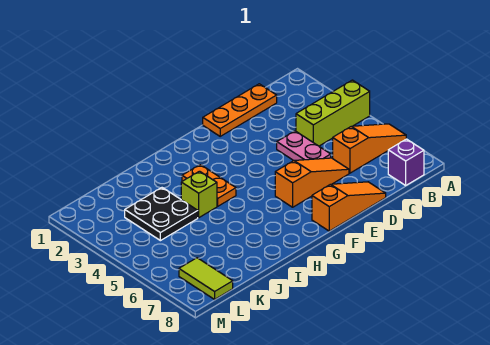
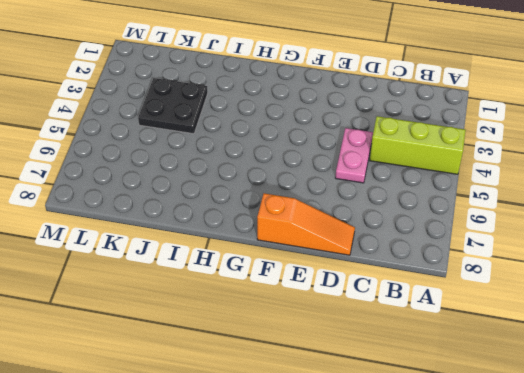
none -> orange 1x3 slope [333,124,406,173]
none -> purple 1x1 brick [388,139,424,185]

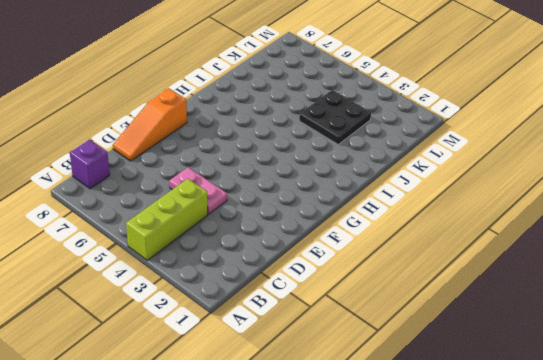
none -> orange 1x3 slope [333,124,406,173]
none -> orange 1x3 plate [203,84,277,136]

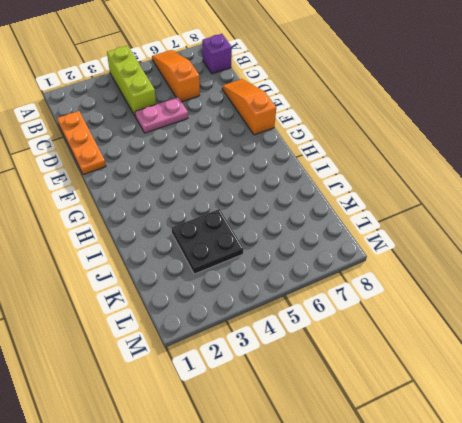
none -> orange 1x3 slope [275,158,349,207]
none -> orange 1x2 plate [182,165,236,206]

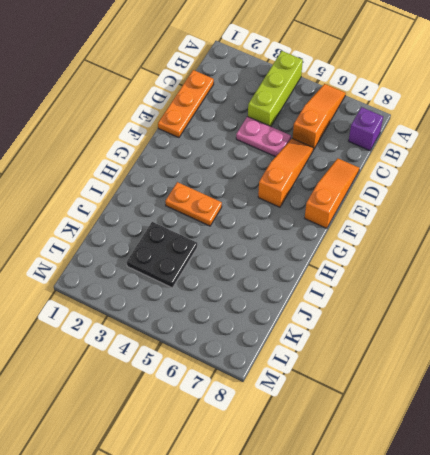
none -> lime 1x1 brick [181,171,217,218]
none -> lime 1x2 tile [179,258,233,299]

